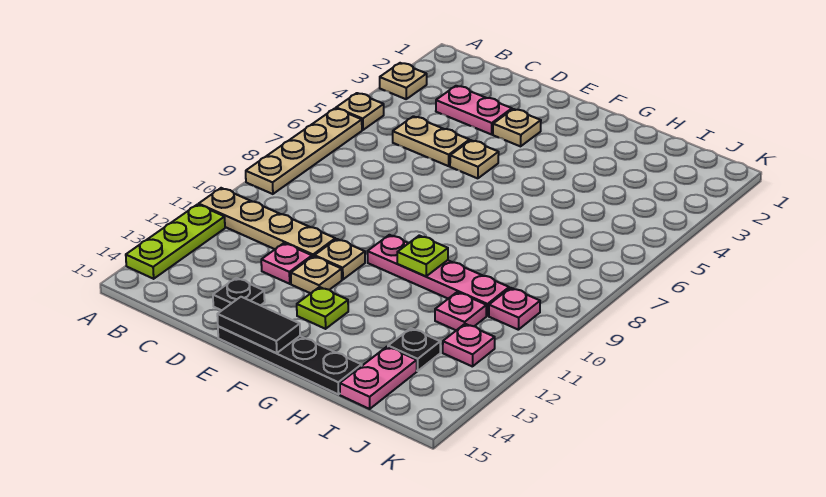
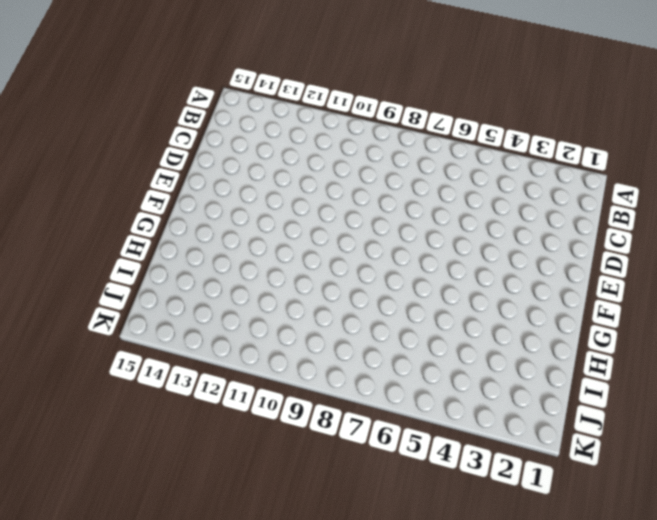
none -> tan 1x1 plate [380,63,427,99]
none -> tan 1x1 plate [336,93,384,130]
none -> tan 1x4 plate [246,108,362,194]

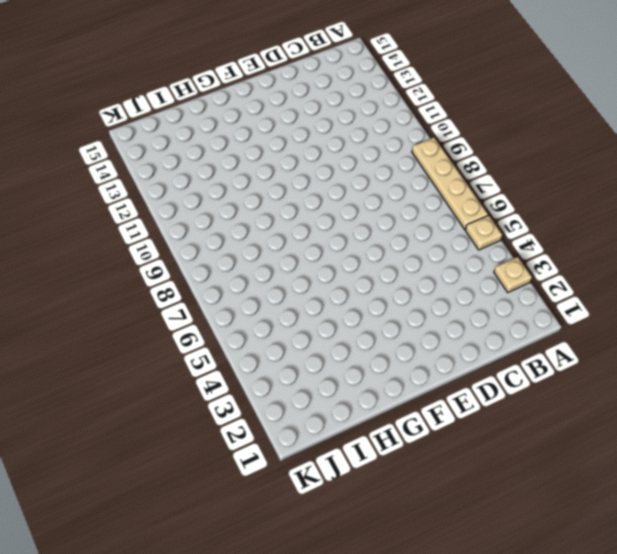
none -> tan 1x4 plate [199,188,335,257]
none -> lime 1x3 plate [126,205,225,279]
none -> pink 1x2 plate [436,86,512,134]

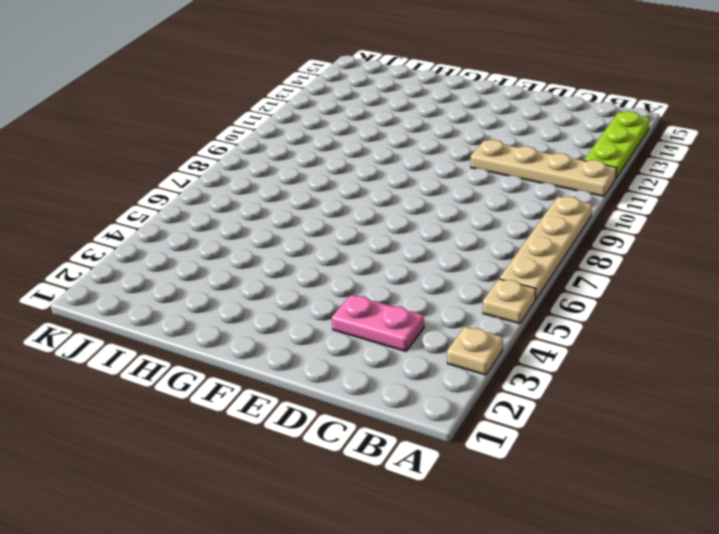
none -> tan 1x2 plate [393,116,469,166]
none -> pink 1x1 plate [261,243,312,284]
none -> black 1x1 plate [213,278,265,311]

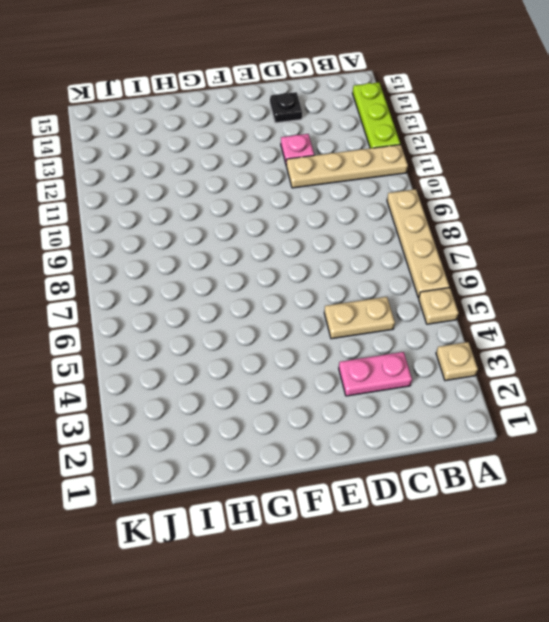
none -> tan 1x1 plate [493,109,541,146]
none -> tan 1x1 plate [450,140,499,178]
none -> tan 1x1 plate [315,239,365,280]

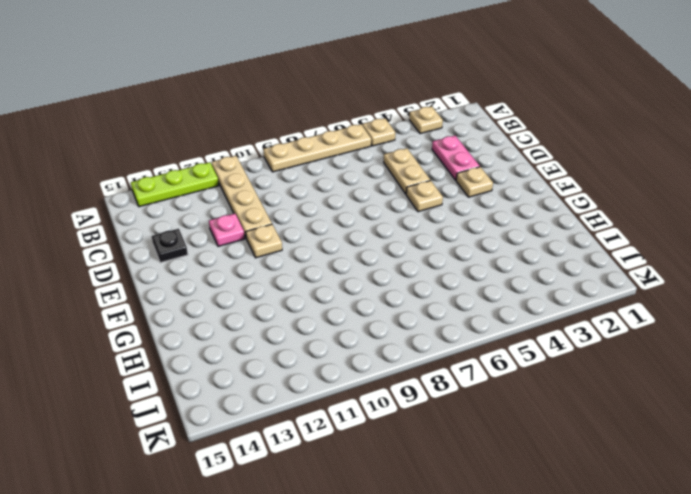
none -> tan 1x1 plate [291,256,342,293]
none -> black 1x4 plate [218,326,362,394]
none -> pink 1x4 plate [367,235,509,316]

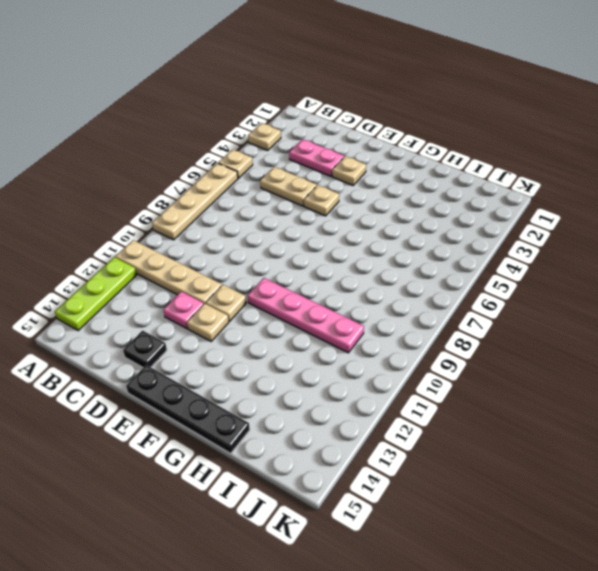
none -> lime 1x1 plate [297,287,348,329]
none -> pink 1x1 plate [435,292,486,330]
none -> black 1x1 plate [388,328,440,371]

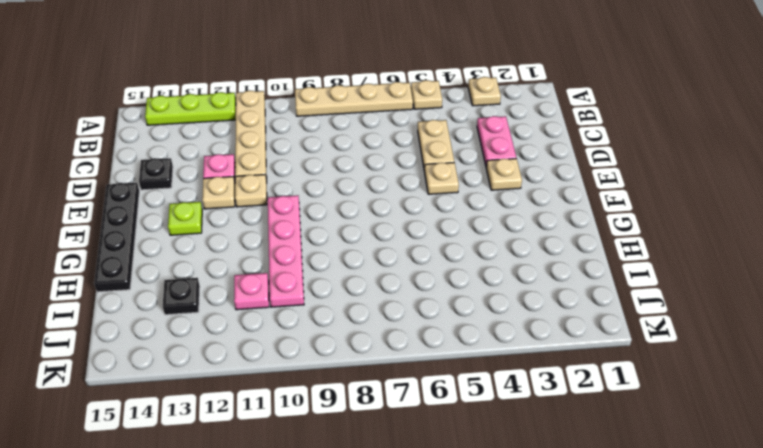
none -> pink 1x2 plate [340,347,417,409]
none -> pink 1x1 plate [489,288,540,330]
none -> pink 1x1 plate [443,324,495,367]

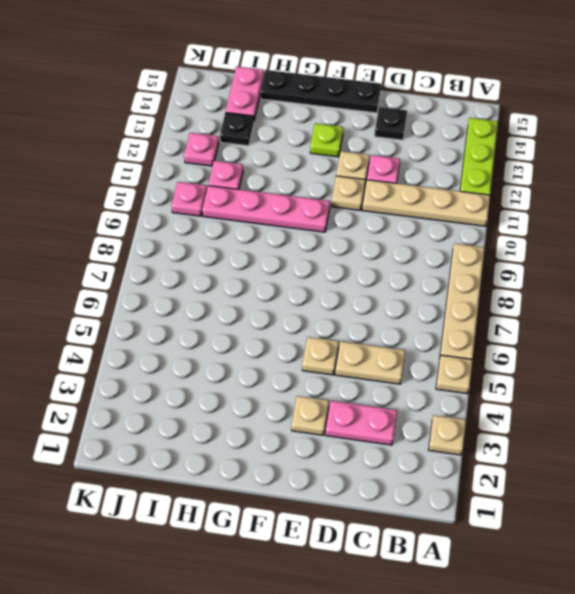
none -> black 1x2 tile [217,297,300,353]
none -> lime 1x1 plate [397,236,448,276]

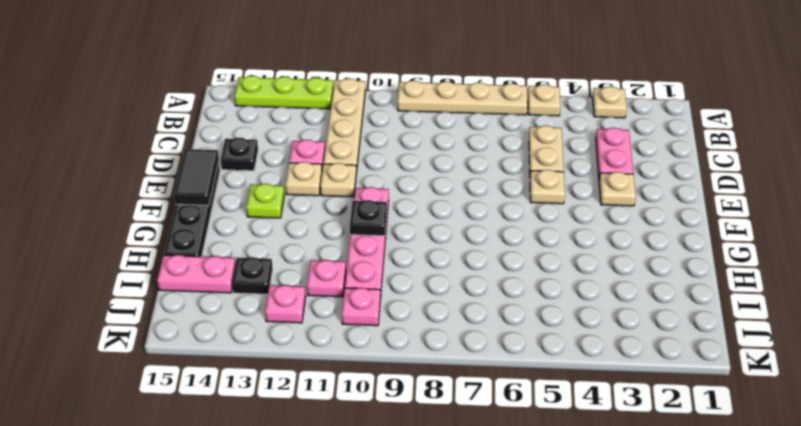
black 1x1 plate [350,200,387,236] -> lime 1x1 plate [397,236,448,276]

